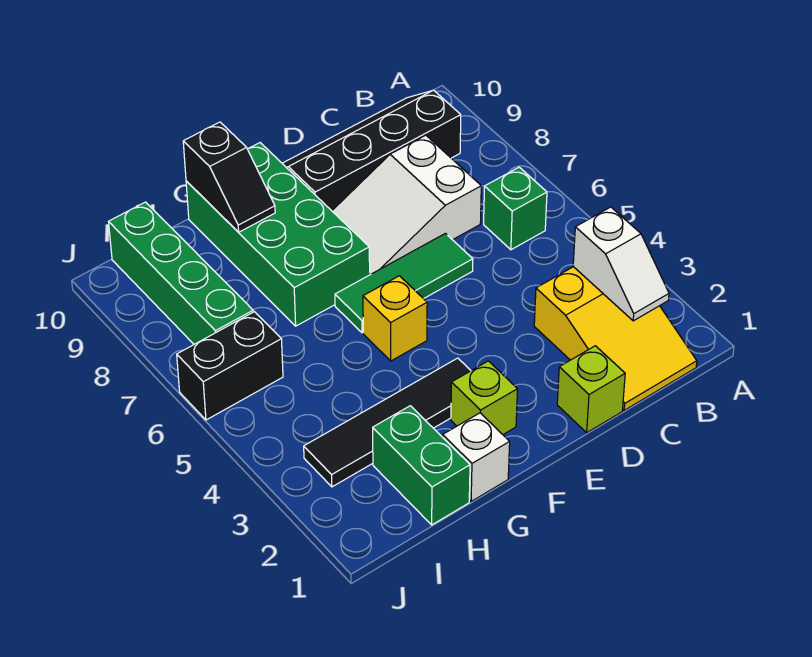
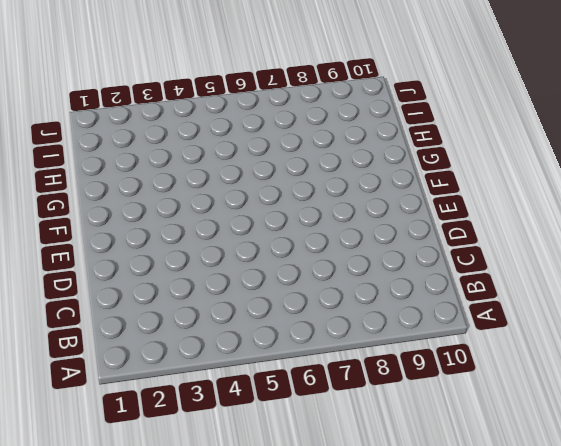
none -> yellow 2x3 slope [534,267,697,410]
none -> green 1x1 brick [484,167,547,250]
none -> black 2x4 slope [282,90,461,211]

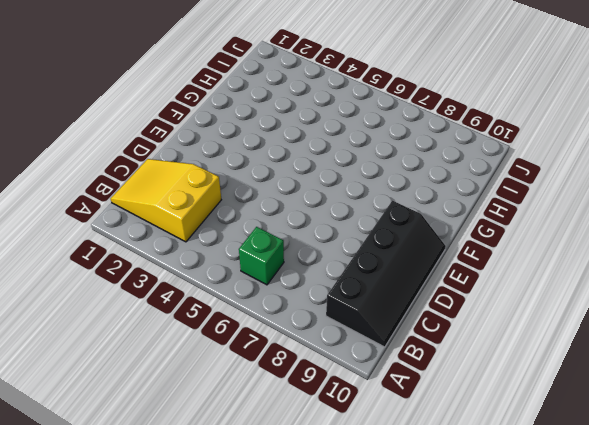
none -> white 2x3 slope [332,135,481,275]
none -> lime 1x1 brick [557,346,625,433]
none -> green 1x3 tile [335,233,473,333]

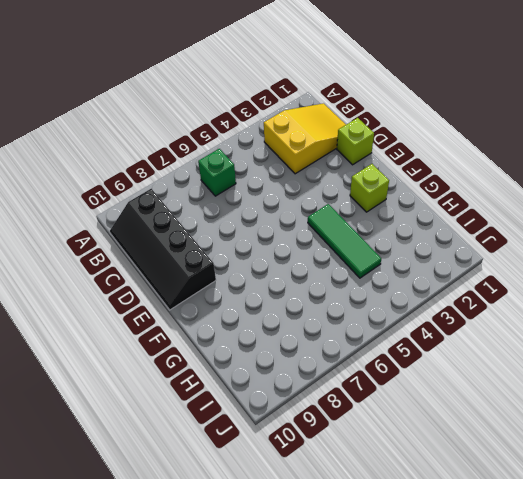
green 1x3 tile [308,204,381,278] -> green 1x3 tile moved to [335,233,473,333]
none -> white 2x3 slope [332,135,481,275]
none -> black 1x4 tile [304,358,471,487]
none -> yellow 1x1 brick [363,276,427,361]

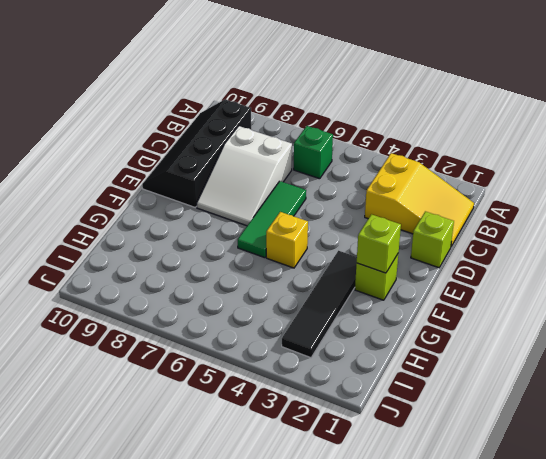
lime 1x1 brick [357,214,401,273] -> none
none -> green 2x4 brick [186,143,370,326]
none -> white 1x1 brick [443,413,510,501]
none -> green 1x2 brick [373,406,470,525]

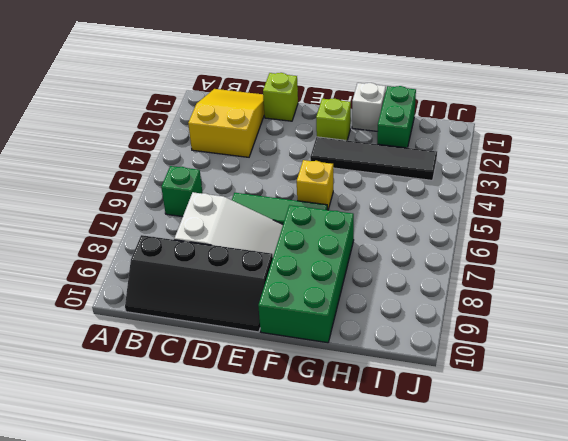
none -> black 1x2 brick [177,312,283,420]
none -> green 1x4 brick [109,202,253,344]
none -> white 1x2 slope [573,207,669,321]

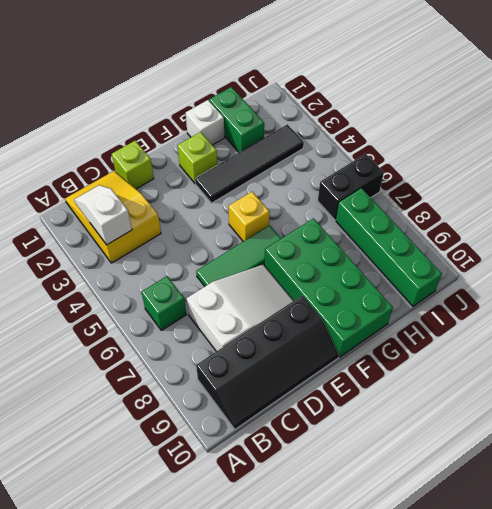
none -> black 1x2 slope [183,122,275,232]

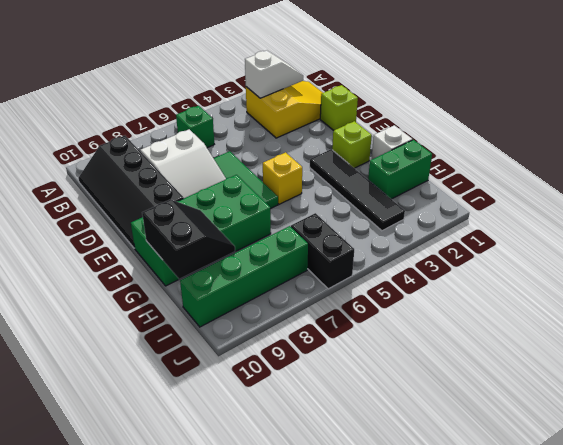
black 2x2 slope [142,200,235,279] -> black 1x2 slope [183,122,275,232]

